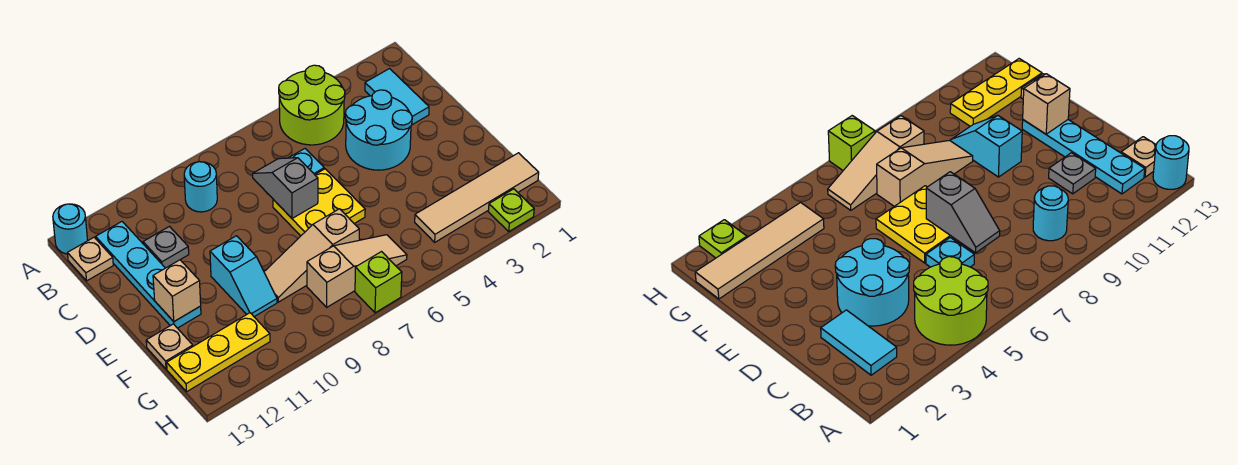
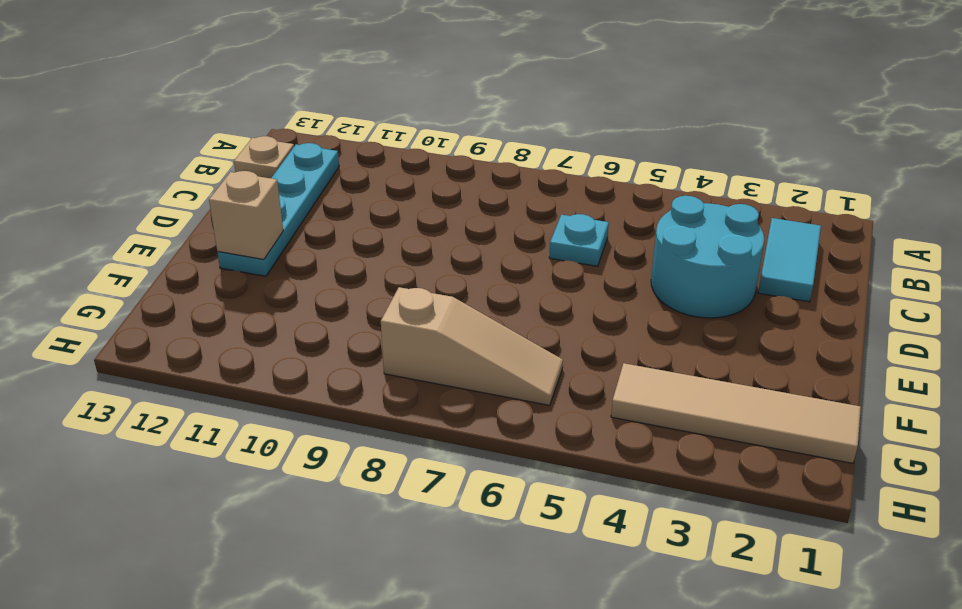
none -> lime 2x2 round brick [279,65,345,145]
none -> cyan 1x1 round brick [53,204,88,254]
none -> cyan 1x1 round brick [184,162,217,212]

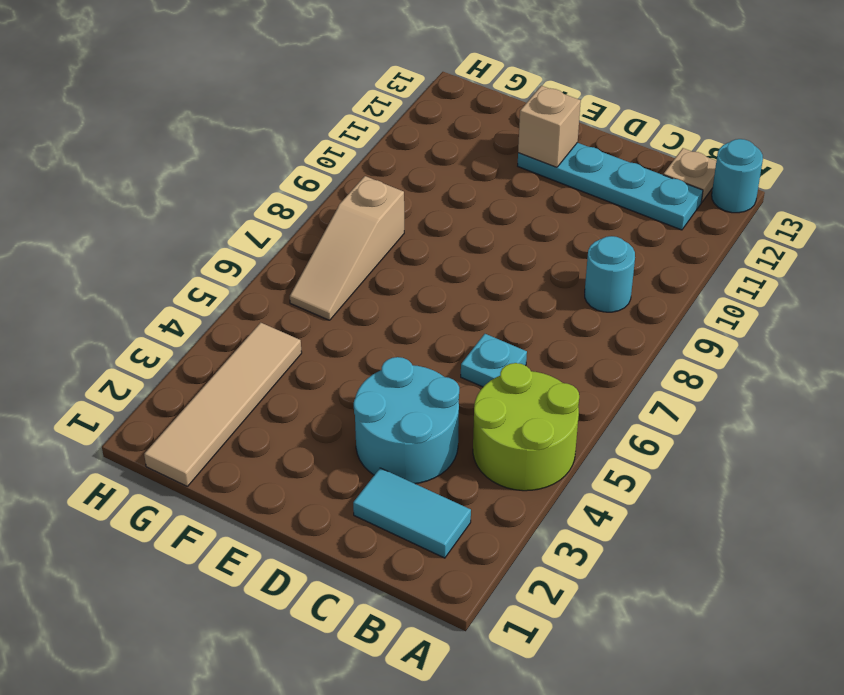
none -> grey 1x1 plate [143,227,189,268]
none -> yellow 2x2 plate [273,169,365,236]
none -> cyan 1x2 slope [210,236,277,317]

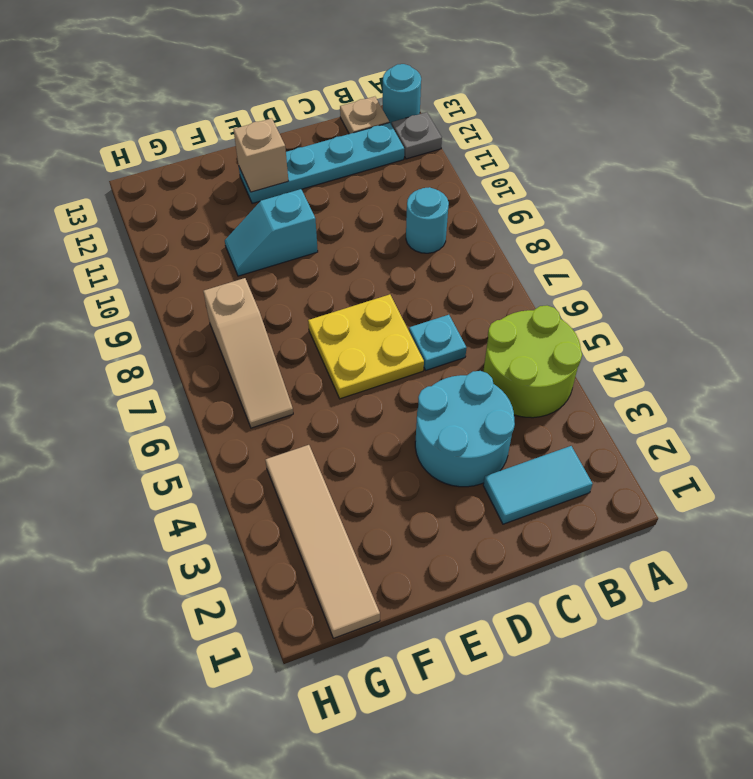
grey 1x1 plate [392,112,442,159] -> grey 1x1 plate moved to [143,227,189,268]
none -> tan 1x3 slope [264,209,359,302]
none -> tan 1x1 plate [146,324,193,369]
none -> yellow 1x3 plate [167,313,270,392]

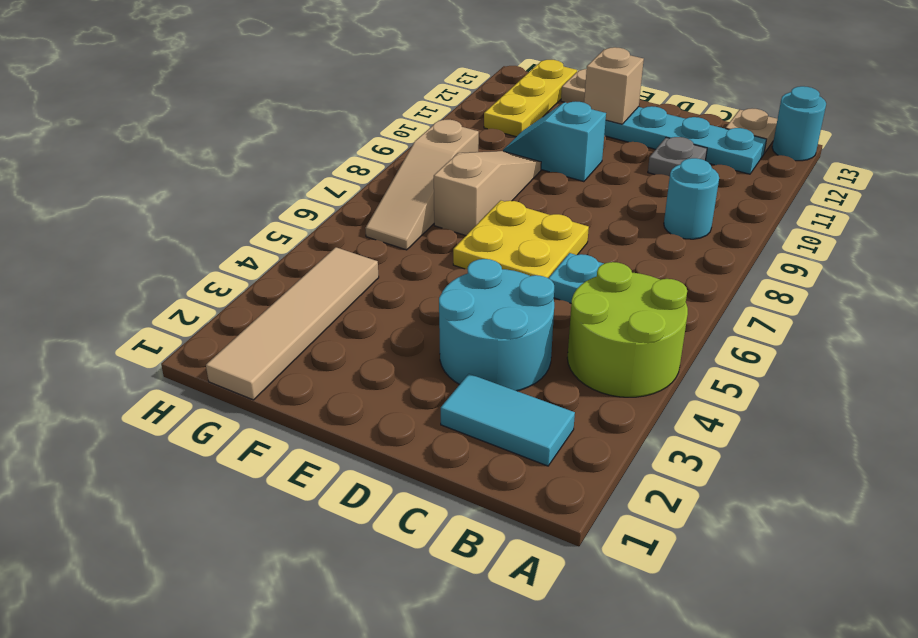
none -> lime 1x1 plate [488,189,534,231]
none -> lime 1x1 brick [355,252,402,313]
none -> grey 1x2 slope [253,158,318,218]

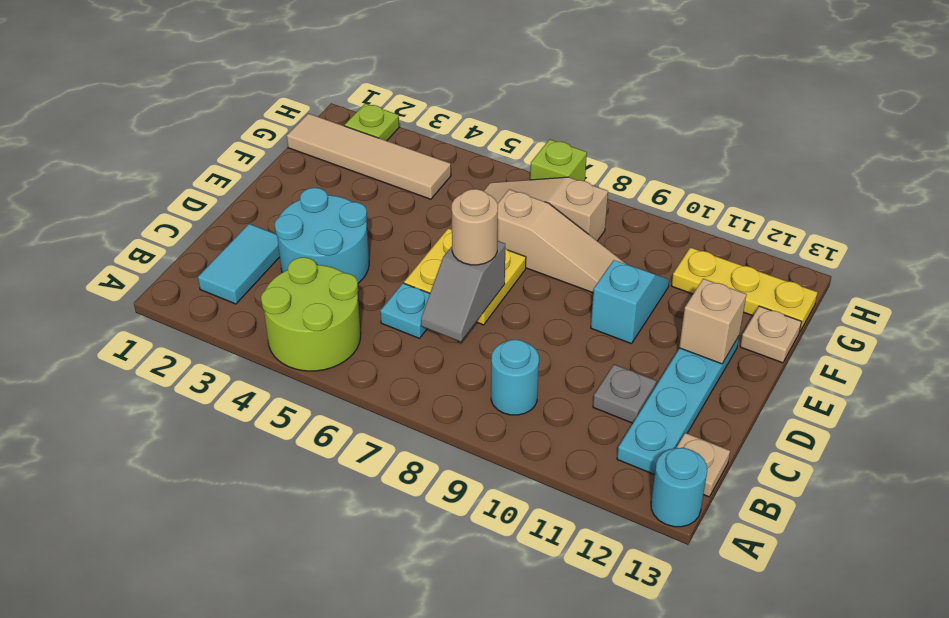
tan 1x1 round brick [452,189,498,265] -> none

